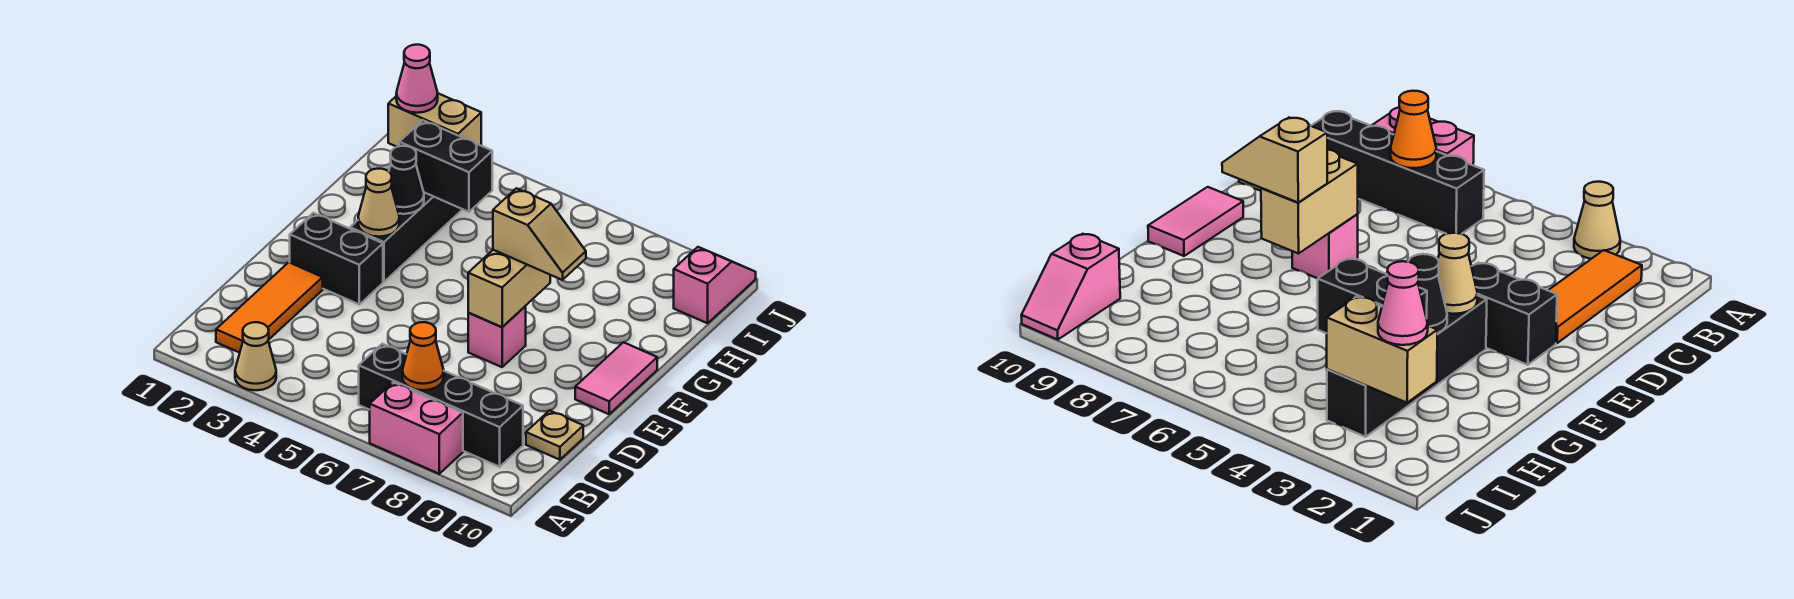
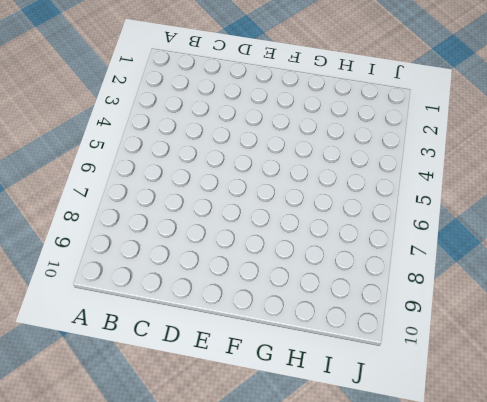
none -> tan 1x1 cone [235,322,276,390]
none -> pink 1x2 brick [370,382,463,474]
none -> orange 1x3 tile [216,262,323,353]

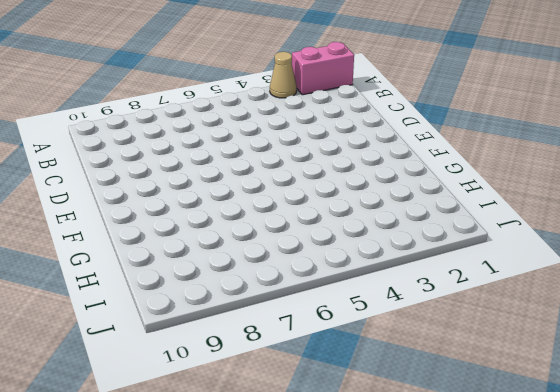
pink 1x2 brick [292,42,354,95] -> pink 1x2 brick moved to [370,382,463,474]
none -> orange 1x3 tile [216,262,323,353]
none -> black 1x4 brick [359,344,523,467]
none -> tan 1x1 plate [526,410,583,460]

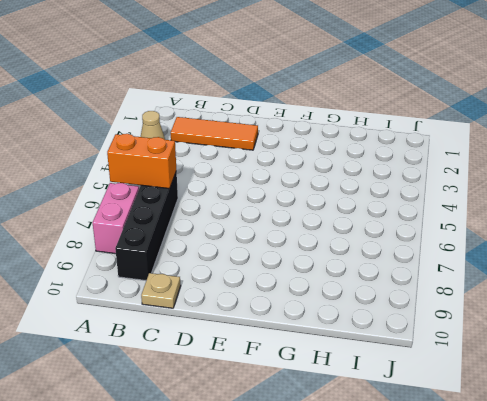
orange 1x2 brick [107,134,176,189] -> none
none -> black 1x2 brick [290,213,383,304]
none -> pink 1x1 brick [468,306,526,367]
none -> pink 1x2 tile [575,342,657,414]

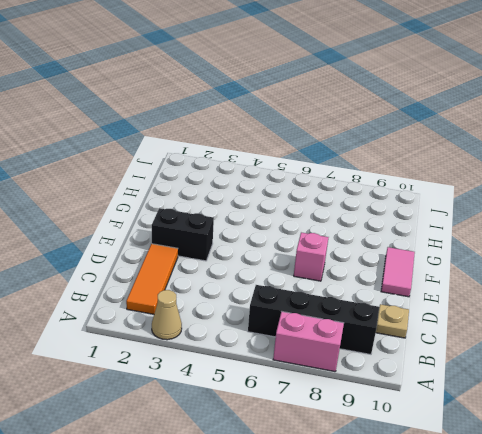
none -> black 1x4 brick [350,193,463,282]
none -> pink 1x2 slope [674,247,756,323]
none -> orange 1x1 cone [402,322,444,390]

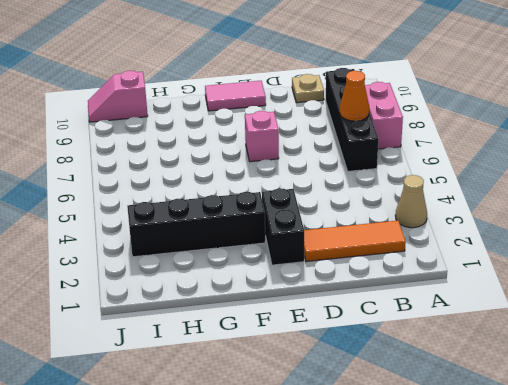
none -> tan 1x2 brick [468,250,550,327]
none -> tan 1x1 cone [358,169,399,237]
none -> black 1x1 cone [389,146,424,214]

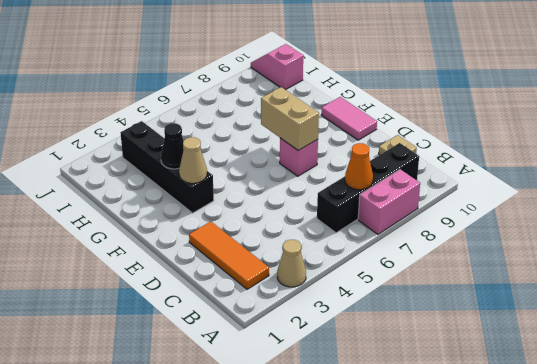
none -> black 1x2 brick [290,213,383,304]
none -> black 1x2 brick [399,120,492,212]
none -> tan 1x2 brick [388,93,481,147]

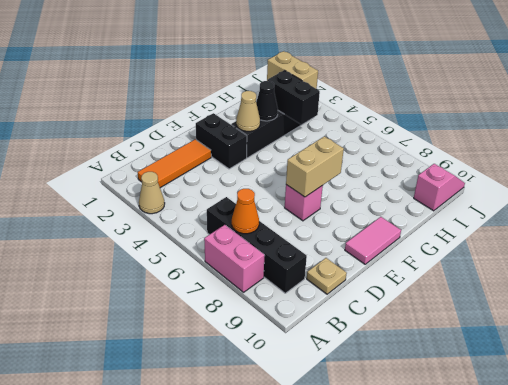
none -> tan 1x2 slope [493,188,586,280]
none -> pink 1x1 cone [396,45,438,113]

